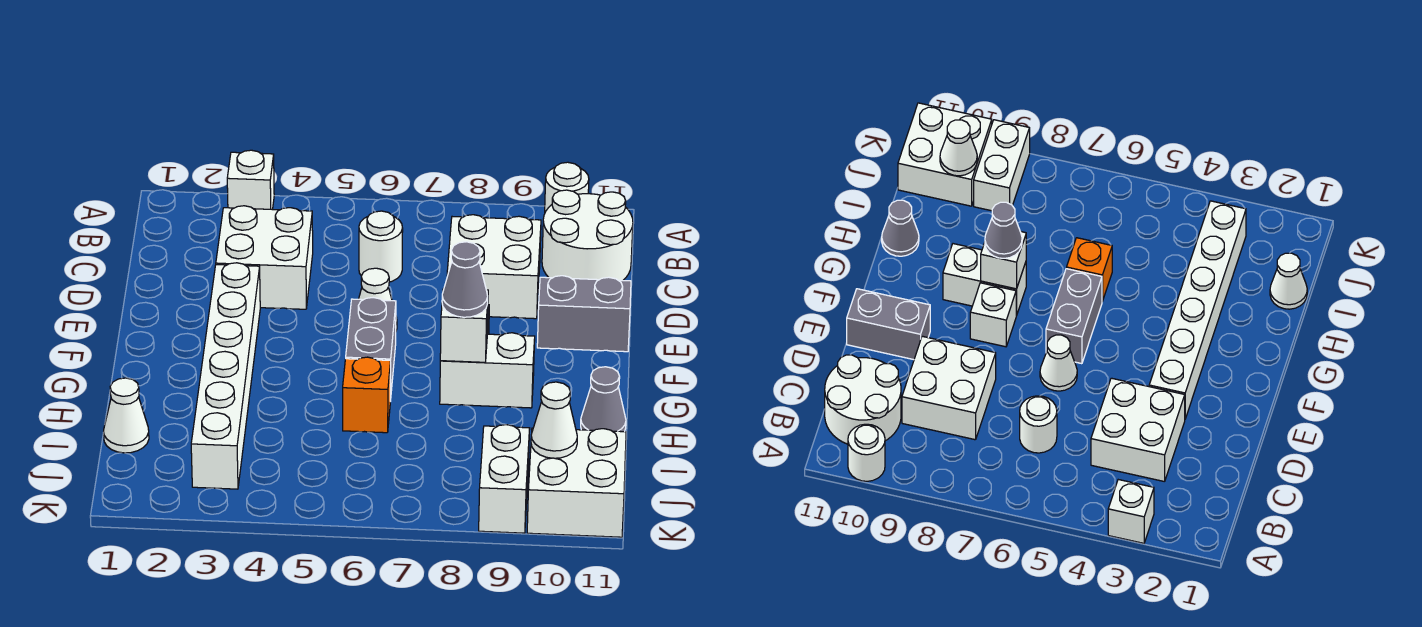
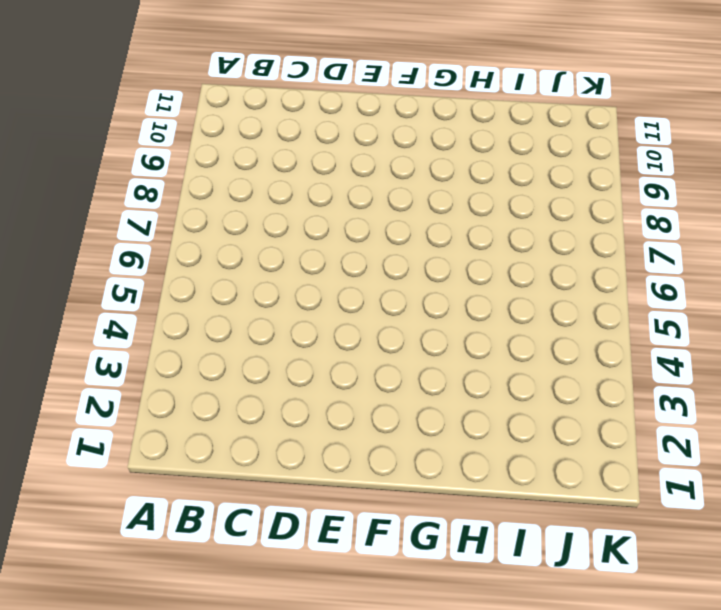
none -> white 1x1 brick [227,150,274,210]
none -> white 1x1 round brick [545,162,589,212]
none -> white 2x2 round brick [542,190,633,281]

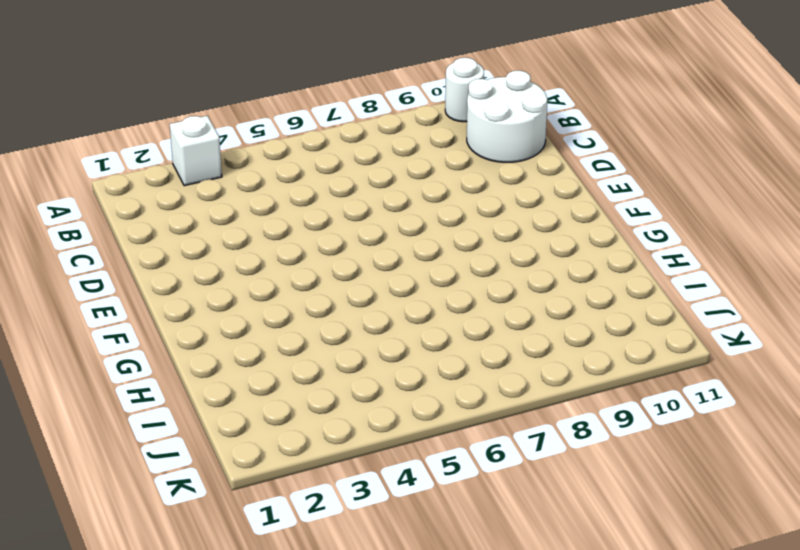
none -> white 2x2 brick [216,206,313,309]
none -> white 1x1 round brick [359,211,403,282]
none -> white 2x2 brick [447,215,541,319]

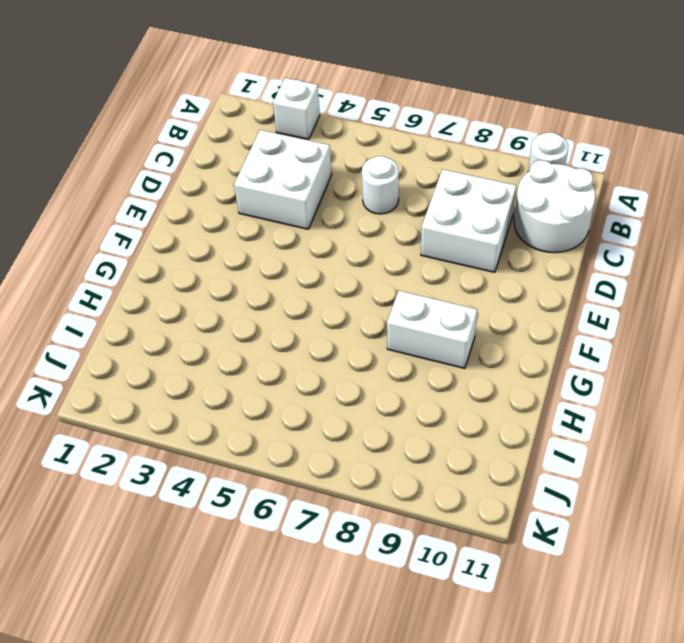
none -> white 1x6 brick [191,263,260,489]
none -> white 1x1 cone [359,268,397,330]
none -> grey 1x2 brick [537,276,631,352]

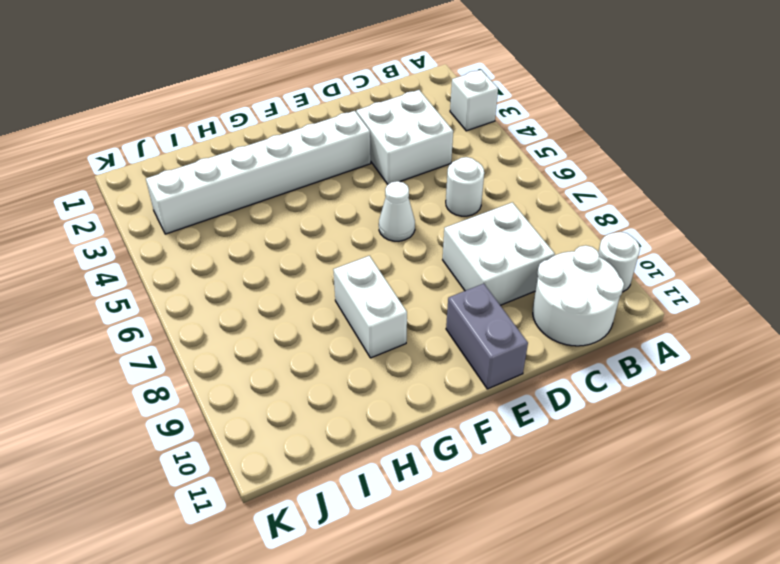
none -> grey 1x2 brick [346,298,396,401]
none -> white 1x1 brick [970,283,1016,347]
none -> orange 1x1 brick [343,357,391,433]

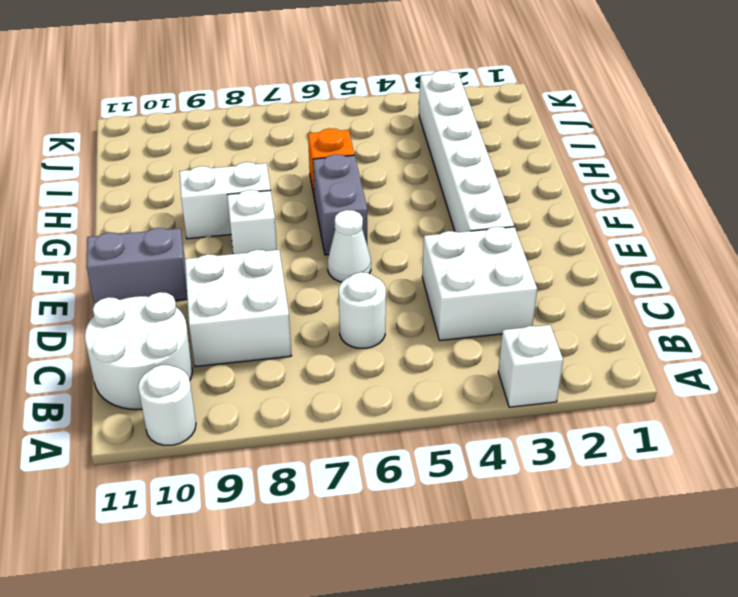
none -> grey 1x1 cone [581,367,626,432]
none -> white 1x1 cone [104,378,149,453]
none -> white 1x2 brick [479,425,530,533]

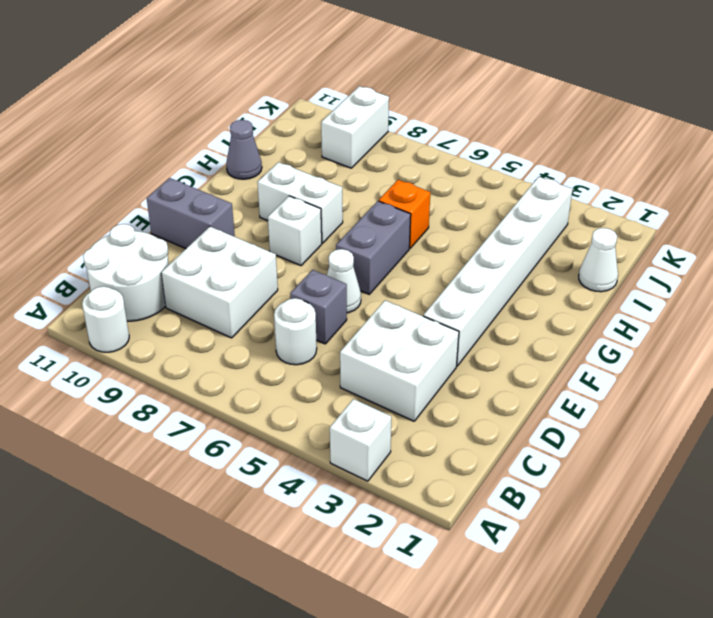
grey 1x1 brick [290,270,347,344] -> none
none -> white 2x2 brick [527,428,626,537]
none -> white 1x1 brick [440,289,488,362]
none -> white 1x1 cone [531,382,577,458]

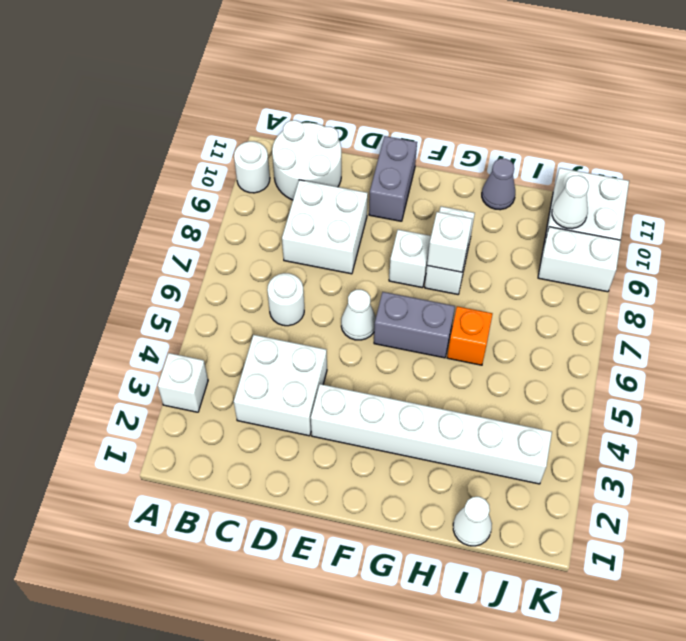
none -> grey 1x1 cone [442,242,488,317]

